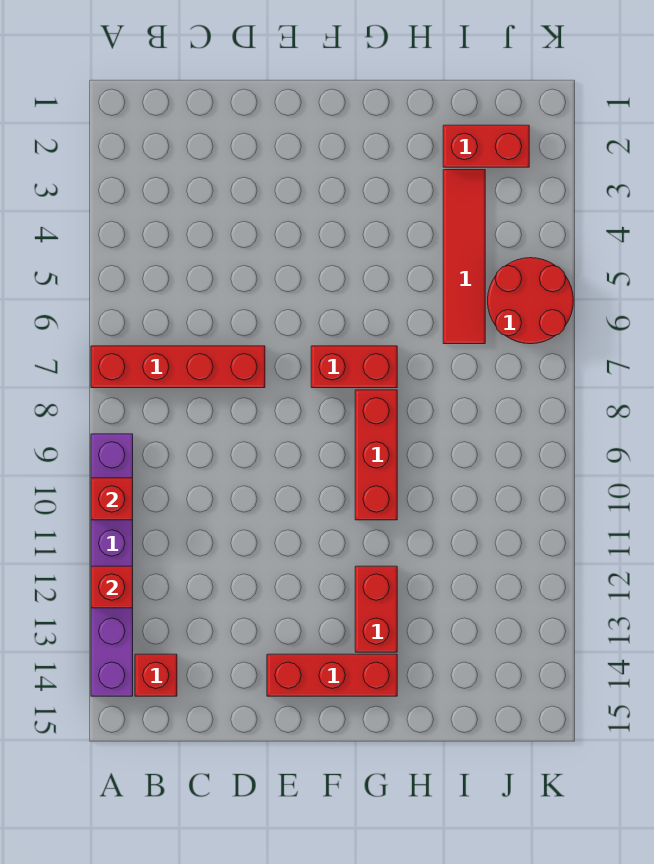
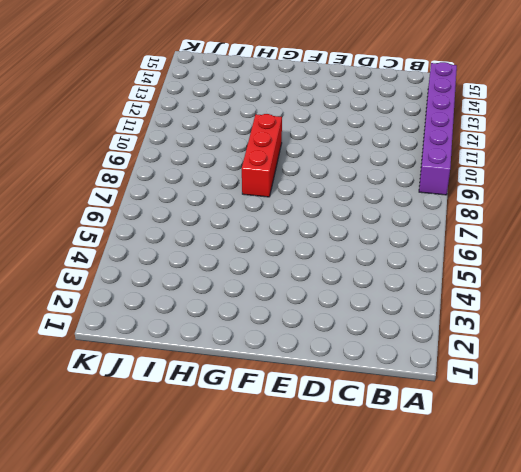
none -> red 1x4 brick [91,346,265,388]
none -> red 1x1 brick [135,654,177,696]
none -> red 1x3 brick [267,654,397,696]

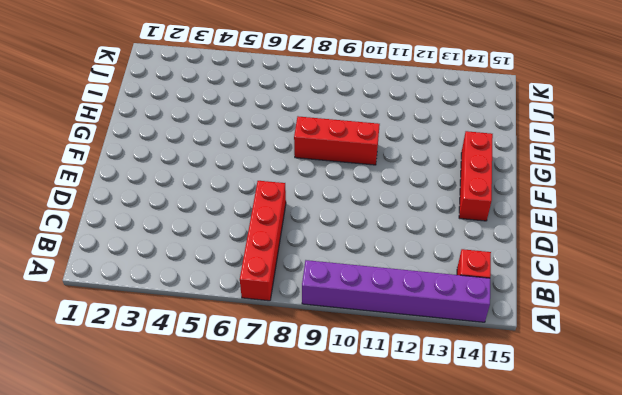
none -> red 1x2 brick [311,346,397,388]
none -> red 1x2 brick [355,566,397,652]
none -> red 1x2 brick [443,125,529,167]

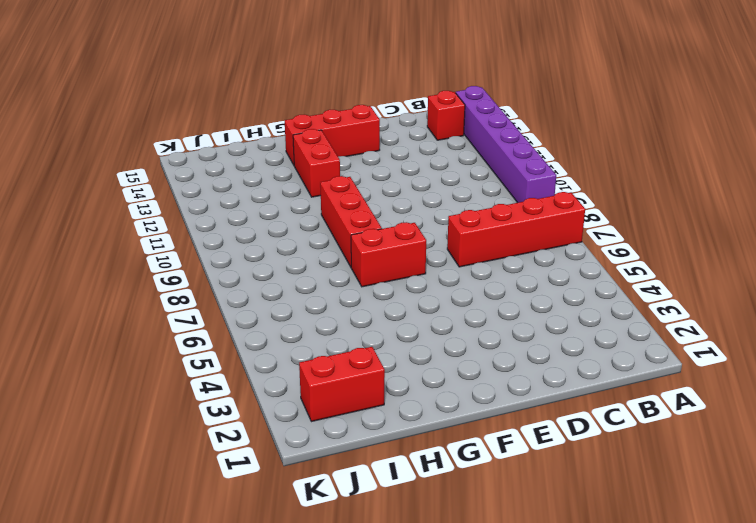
none -> red 1x4 tile [443,170,485,344]
none -> red 2x2 round brick [488,258,574,344]
none -> red 1x1 brick [91,478,133,520]

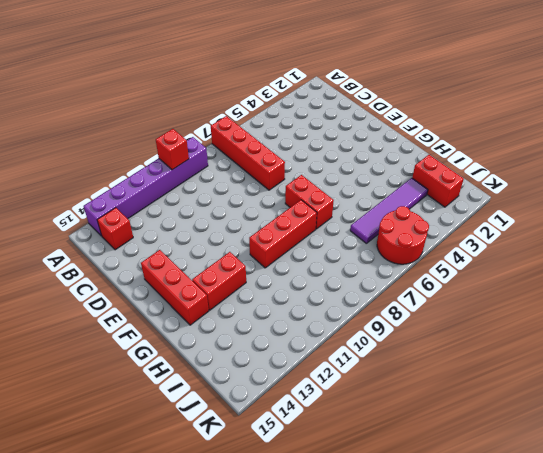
purple 1x4 tile [350,178,428,244] -> red 1x4 tile [443,170,485,344]
none -> red 1x1 brick [91,566,133,608]

